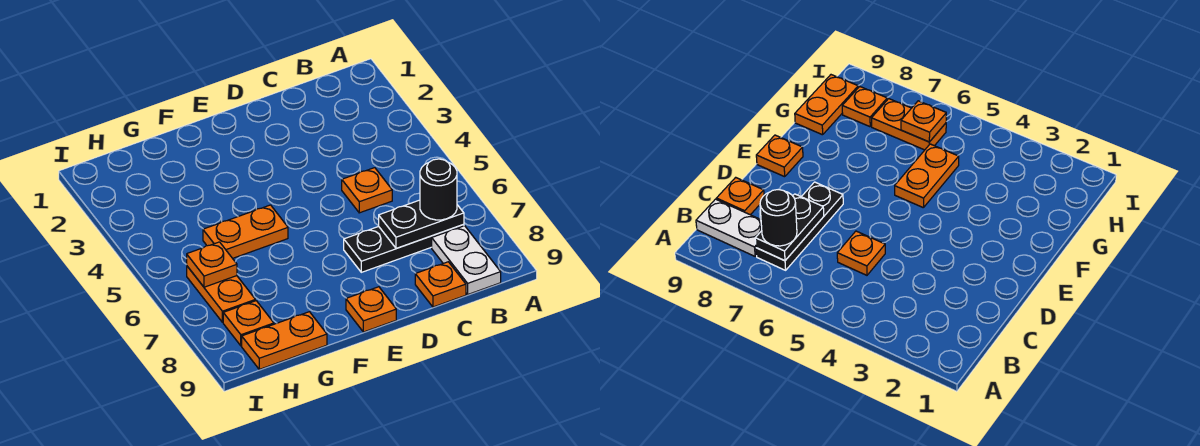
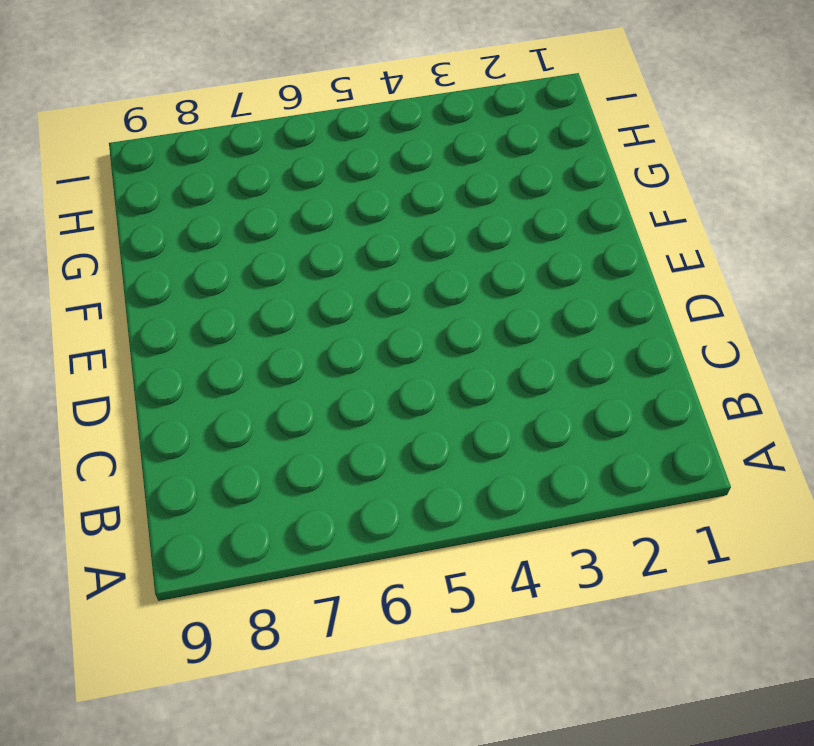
none -> black 1x3 plate [344,224,464,272]
none -> white 1x2 plate [432,226,501,294]
none -> orange 1x1 plate [342,168,392,213]

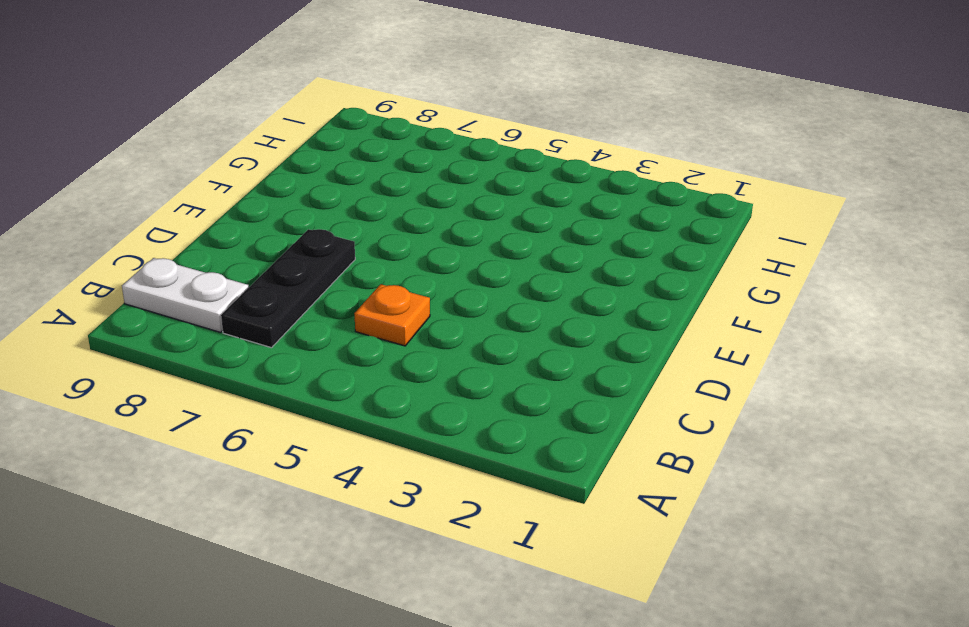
none -> orange 1x1 plate [415,262,466,307]
none -> orange 1x1 plate [346,287,396,332]
none -> orange 1x2 plate [203,205,288,258]

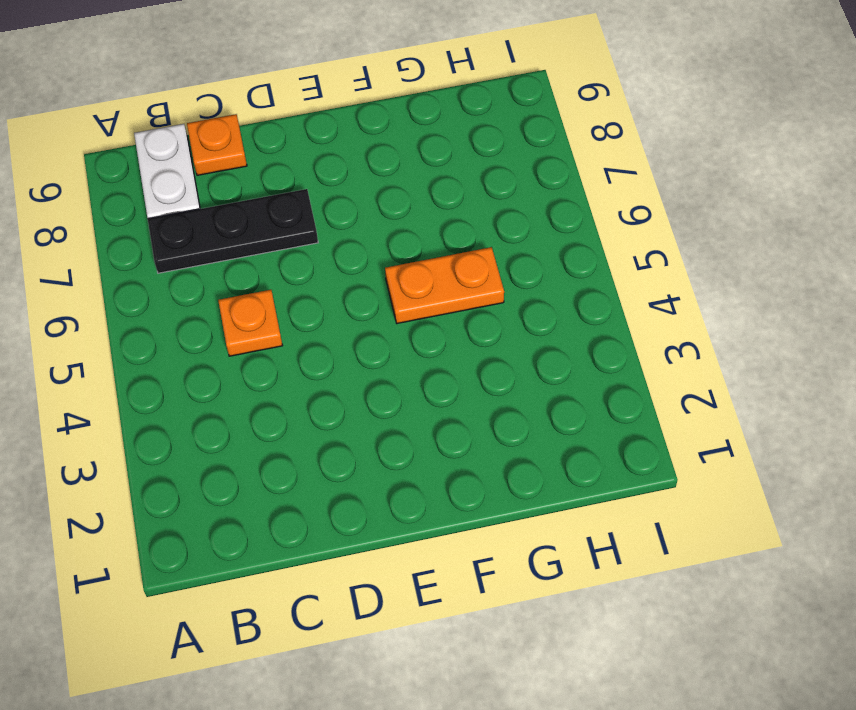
none -> orange 1x1 plate [346,287,396,332]
none -> orange 1x2 plate [242,312,327,369]
none -> orange 1x2 plate [187,266,255,322]

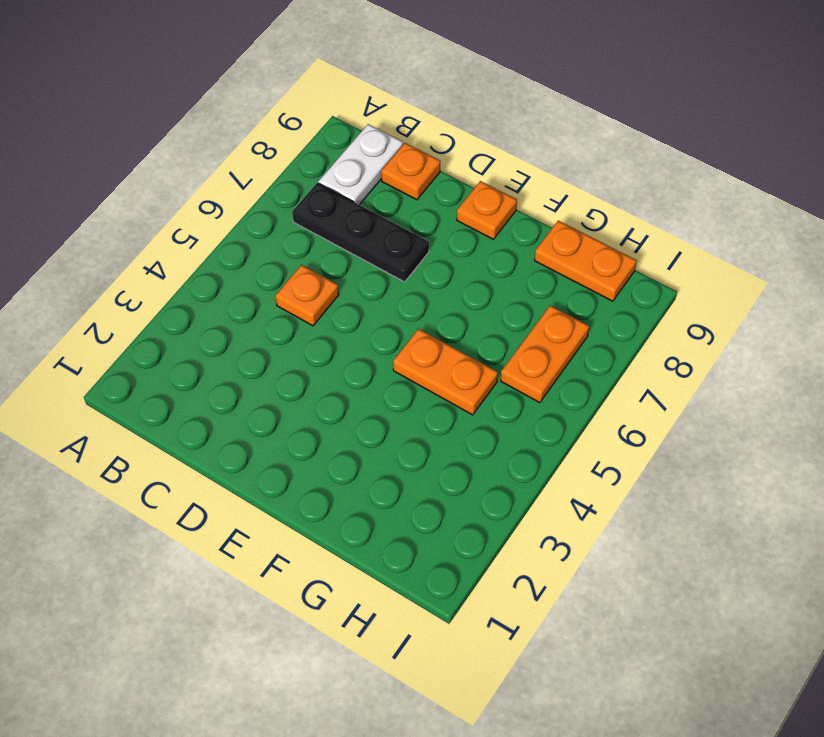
none -> orange 1x1 plate [223,301,274,346]
none -> black 1x2 plate [379,200,464,249]
none -> orange 1x1 plate [187,242,237,287]

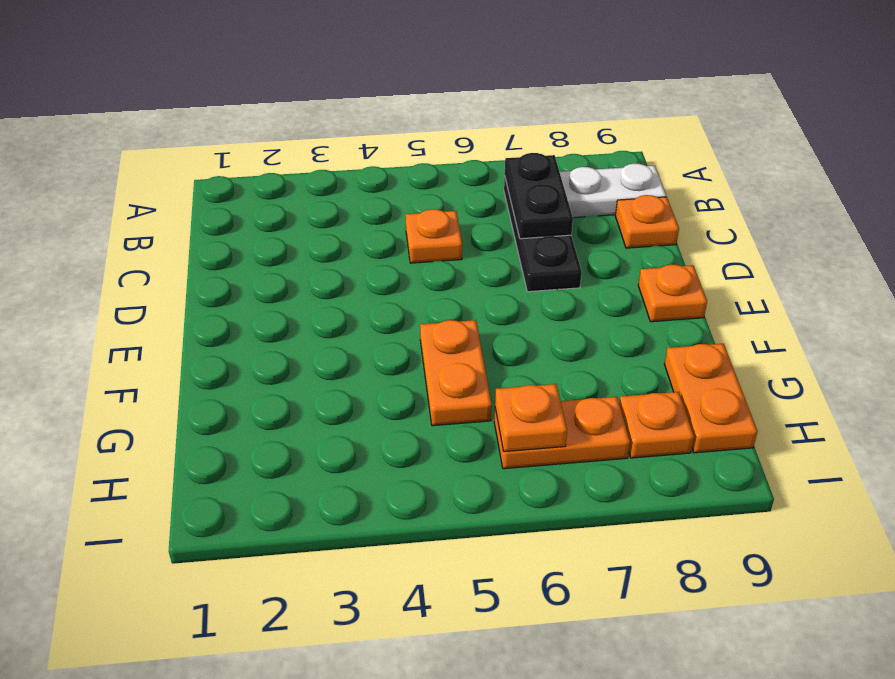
none -> black 1x1 round brick [420,159,457,220]

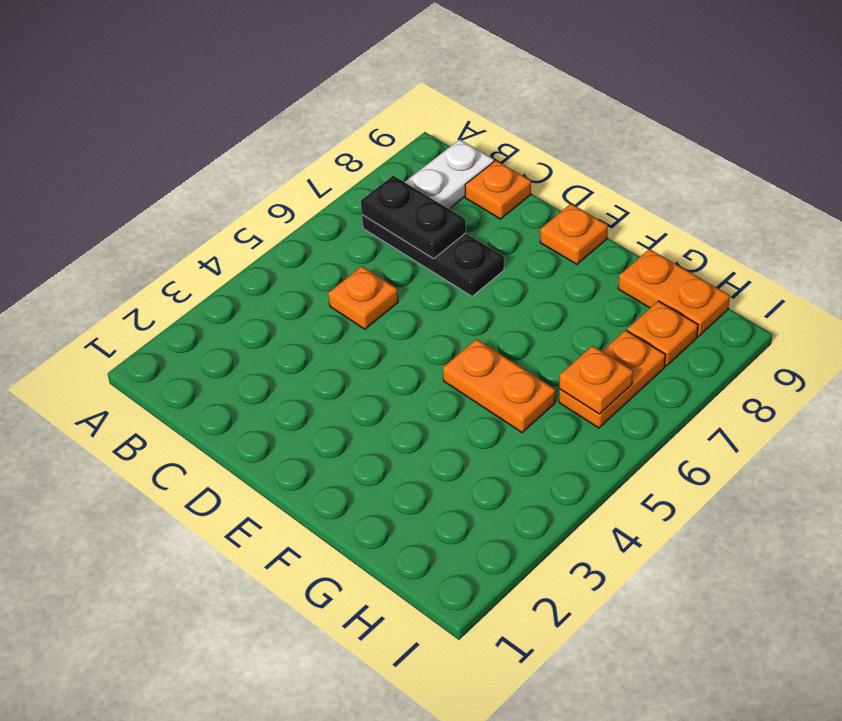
none -> black 1x1 round brick [420,159,457,220]

